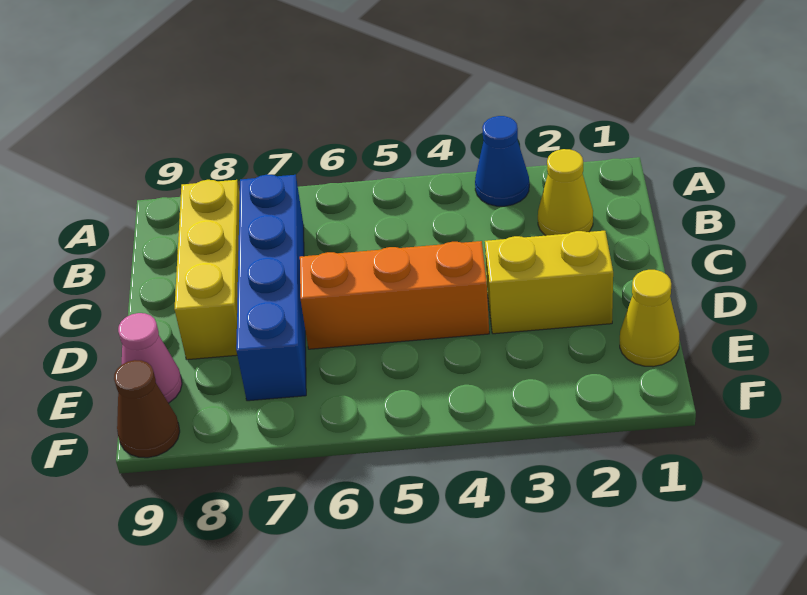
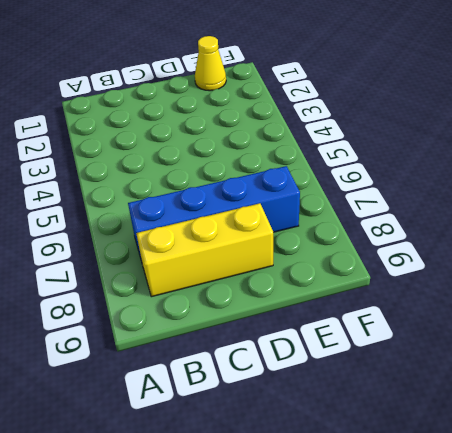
none -> blue 1x1 cone [475,116,529,206]
none -> yellow 1x1 cone [538,149,593,236]

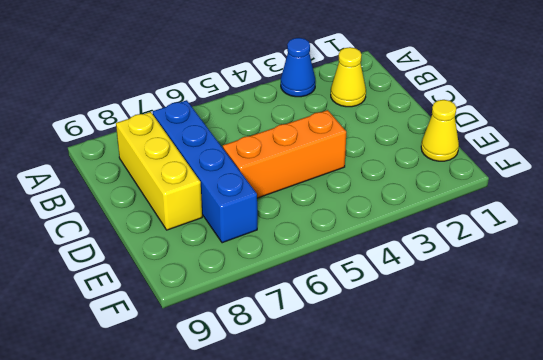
none -> yellow 1x2 brick [485,231,613,334]
none -> pink 1x1 cone [118,313,182,403]

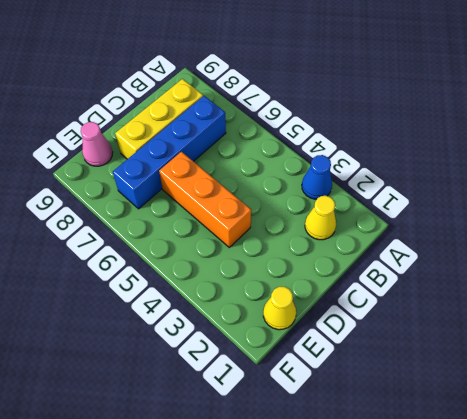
none -> yellow 1x2 brick [485,231,613,334]
none -> brown 1x1 cone [114,360,180,458]

